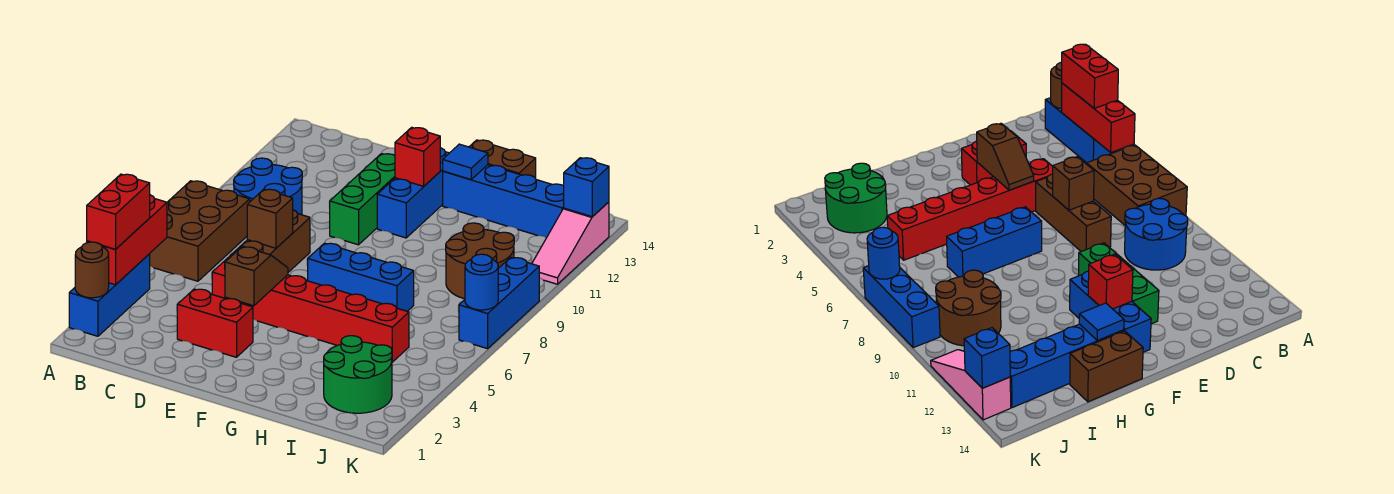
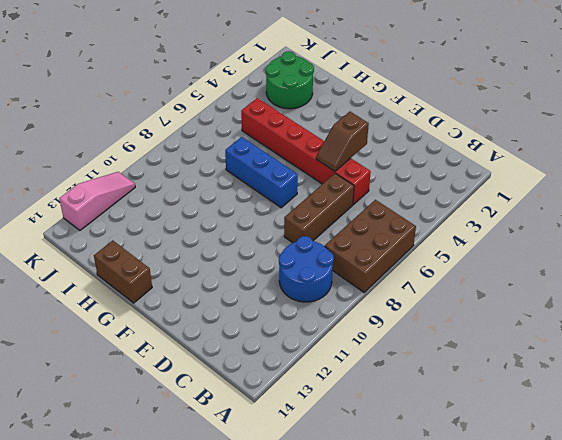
none -> blue 1x3 brick [69,254,150,336]
none -> red 1x2 brick [177,289,253,357]
none -> green 1x3 brick [329,153,395,245]

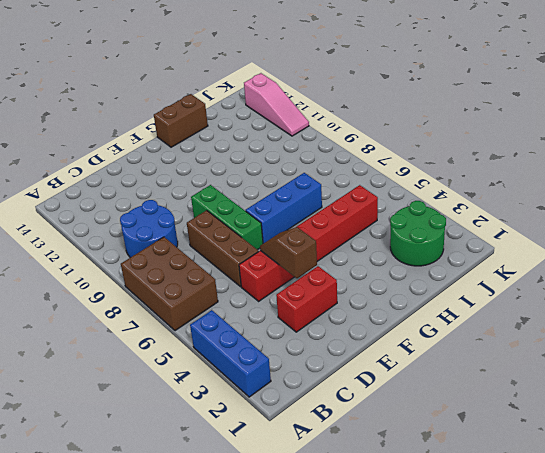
green 1x3 brick [191,185,263,250] -> green 1x3 brick moved to [329,153,395,245]
none -> blue 1x3 brick [377,148,449,238]
none -> blue 1x4 brick [443,165,564,238]
none -> brown 2x2 round brick [446,223,514,299]

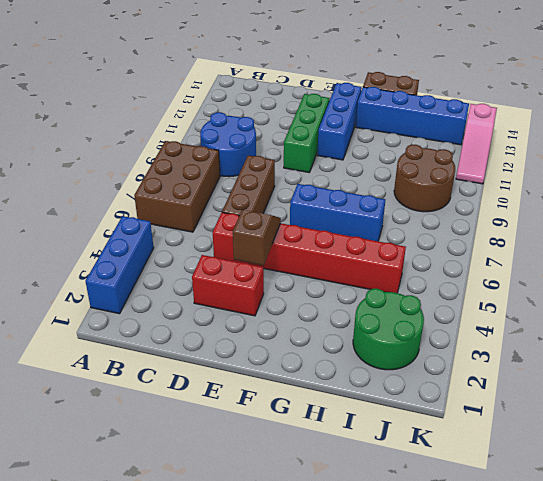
none -> blue 1x3 brick [459,257,539,349]
none -> brown 1x1 round brick [75,242,109,298]
none -> red 1x3 brick [87,195,167,285]

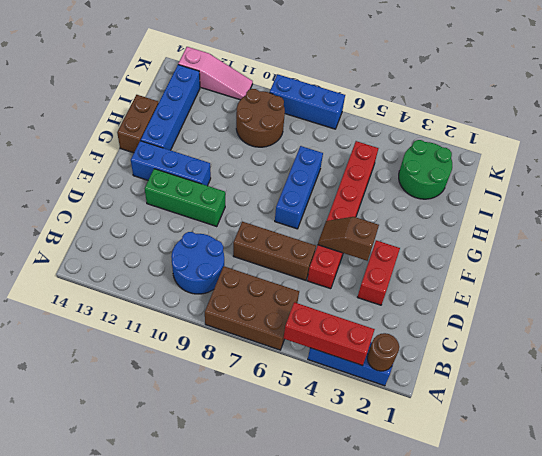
none -> brown 1x1 brick [247,189,293,248]
none -> red 1x1 brick [395,127,440,186]
none -> blue 1x1 tile [443,144,488,180]

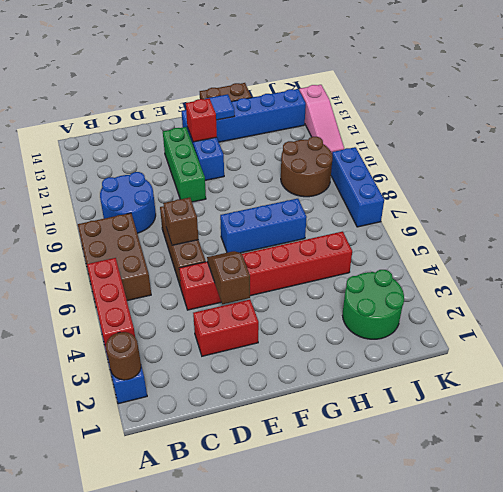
none -> blue 1x1 round brick [465,254,498,310]
none -> blue 1x1 brick [564,158,609,217]
none -> red 1x2 brick [87,174,150,249]

